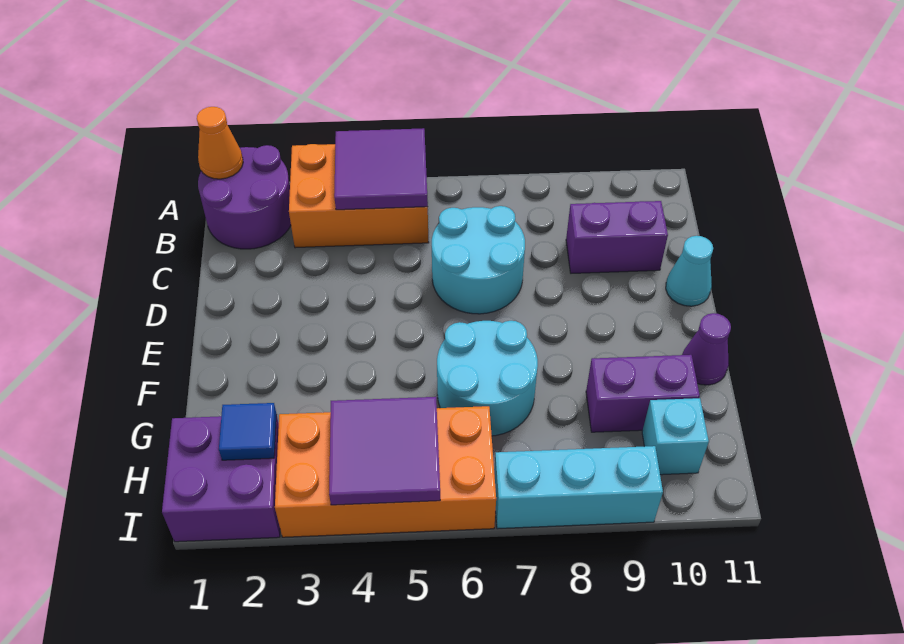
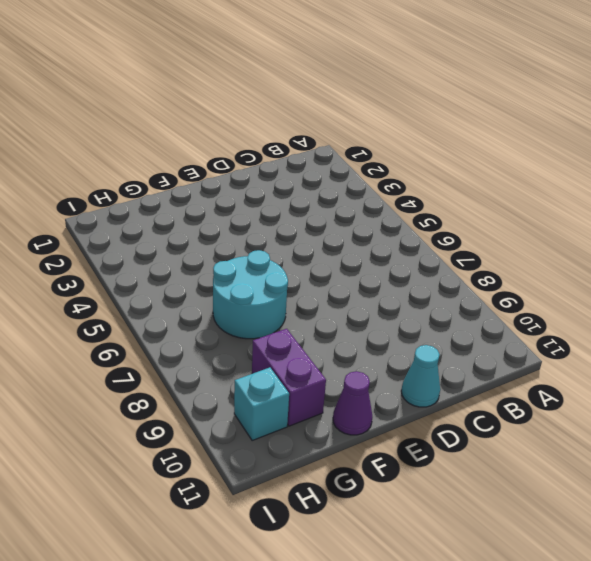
none -> purple 2x2 round brick [198,145,291,249]
none -> orange 2x3 brick [289,144,429,248]
none -> cyan 2x2 round brick [432,206,525,314]

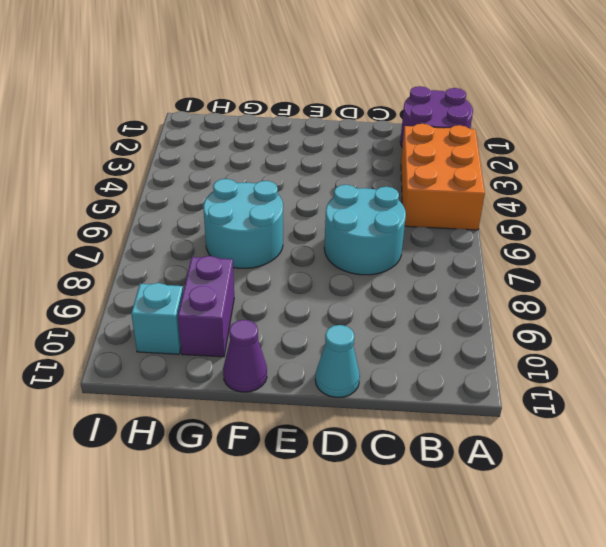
none -> purple 1x2 brick [566,201,668,273]
none -> purple 2x2 brick [162,415,280,542]
none -> orange 2x4 brick [275,406,496,537]

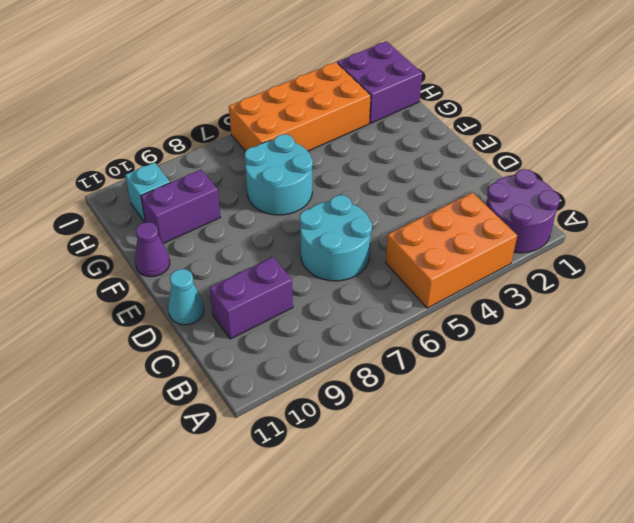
none -> cyan 1x3 brick [494,446,663,529]
none -> orange 1x1 cone [197,107,243,179]
none -> purple 2x2 tile [334,128,428,210]

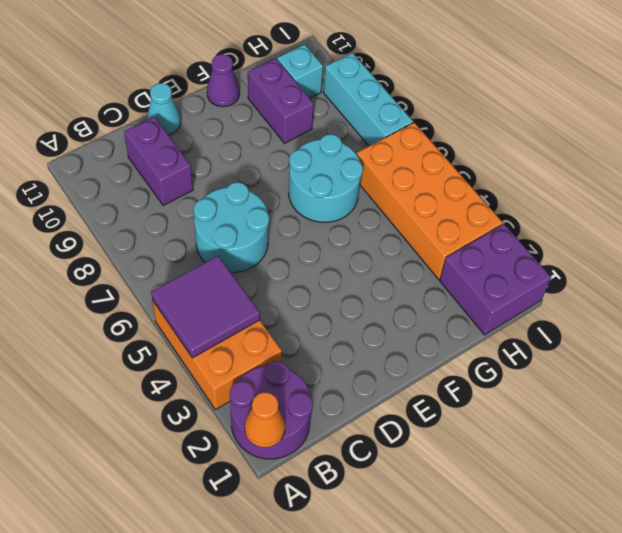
none -> blue 1x1 tile [219,403,277,460]
none -> purple 2x2 tile [329,397,440,505]

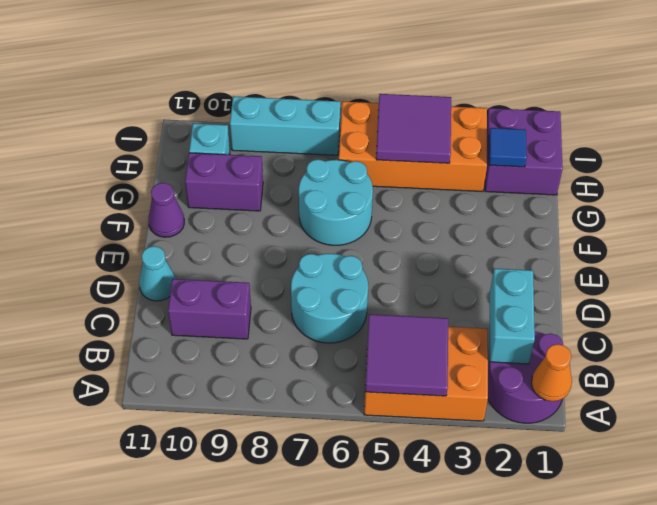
cyan 1x2 brick [490,268,535,364] -> none

